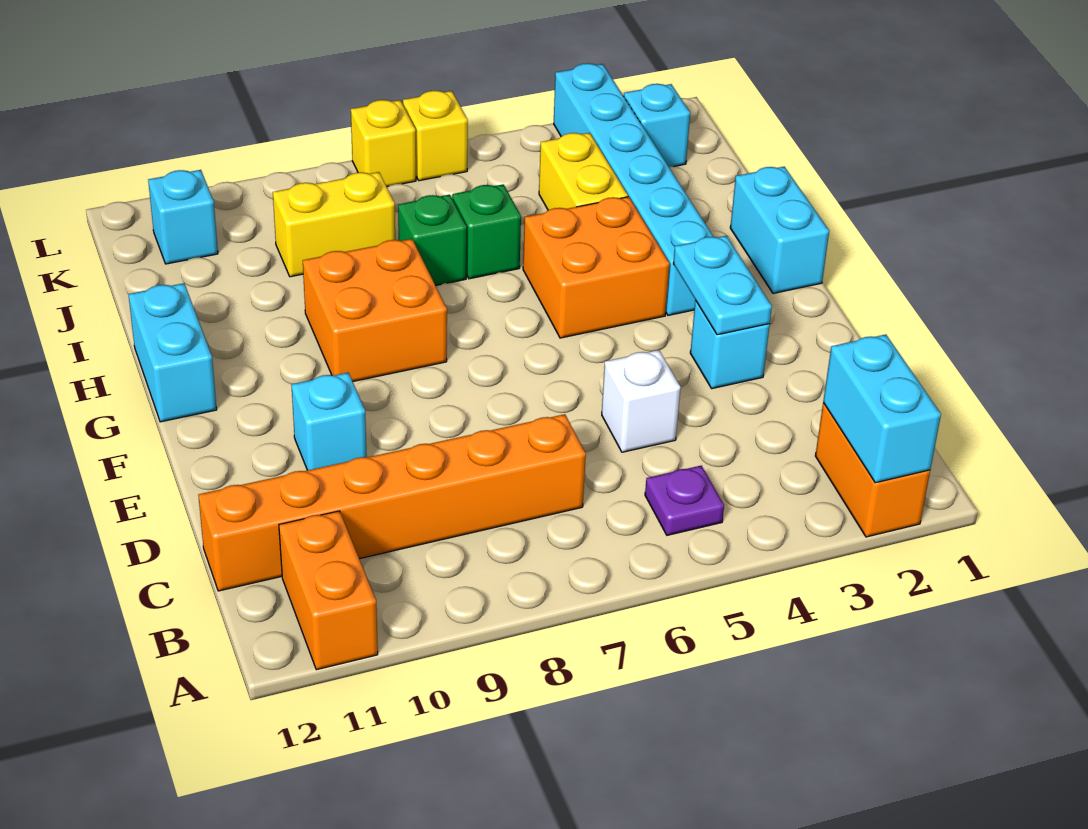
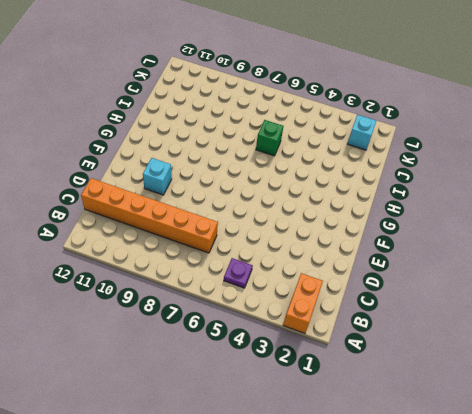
none -> orange 1x2 brick [279,511,378,670]
none -> white 1x1 brick [602,350,681,452]
none -> cyan 1x1 brick [690,300,770,389]

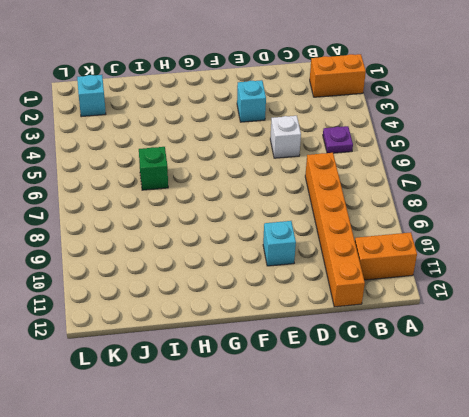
none -> cyan 1x2 brick [730,167,829,293]
none -> cyan 1x6 brick [554,63,714,315]
none -> orange 2x2 brick [523,197,670,338]

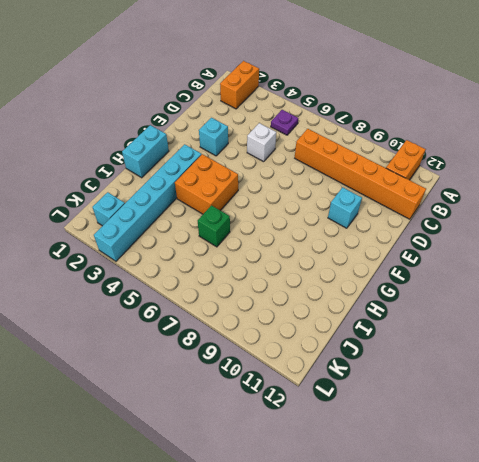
none -> orange 2x2 brick [303,239,447,381]
none -> cyan 1x2 brick [128,283,217,422]
none -> yellow 1x2 brick [539,133,628,210]

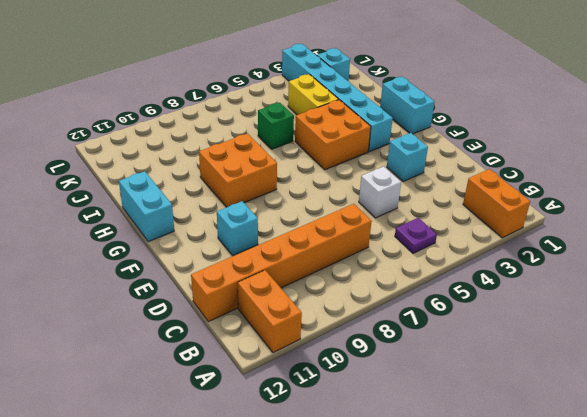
none -> green 1x1 brick [398,195,467,285]
none -> yellow 1x2 brick [273,172,395,277]
none -> cyan 1x1 brick [148,170,218,264]

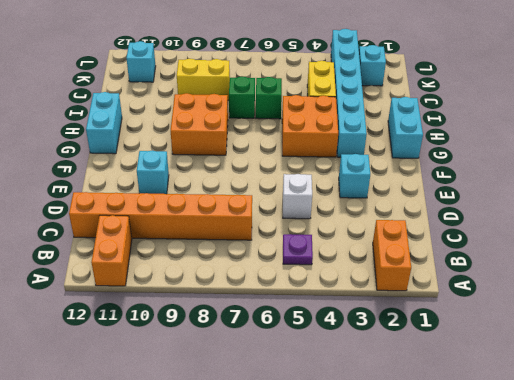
none -> yellow 1x1 brick [403,91,468,181]
none -> yellow 1x1 brick [351,100,416,187]
none -> cyan 1x2 brick [823,334,941,483]

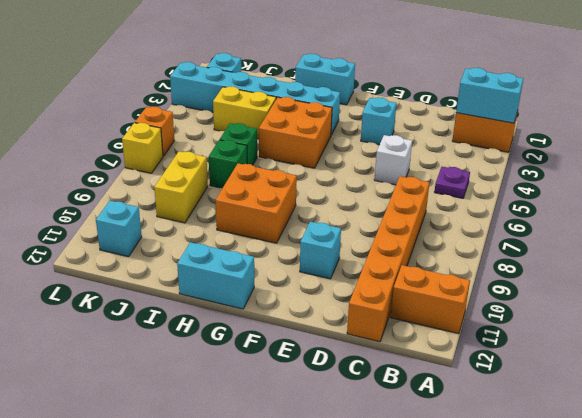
orange 1x1 brick [135,107,174,156] -> yellow 1x1 brick [403,91,468,181]
none -> cyan 1x2 plate [673,236,772,335]

